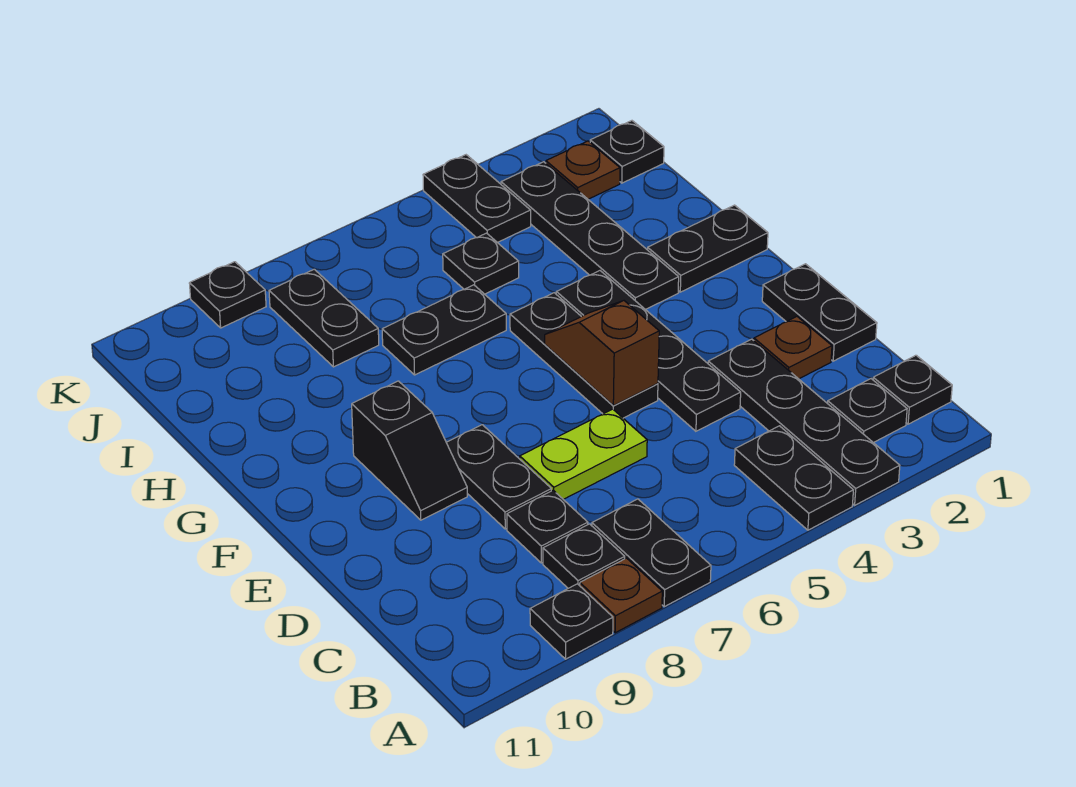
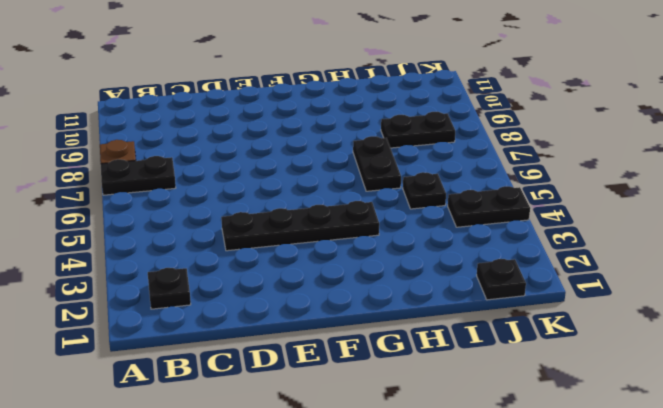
none -> black 1x4 plate [708,339,900,505]
none -> black 1x2 plate [734,426,853,530]
none -> black 1x1 plate [530,584,613,659]

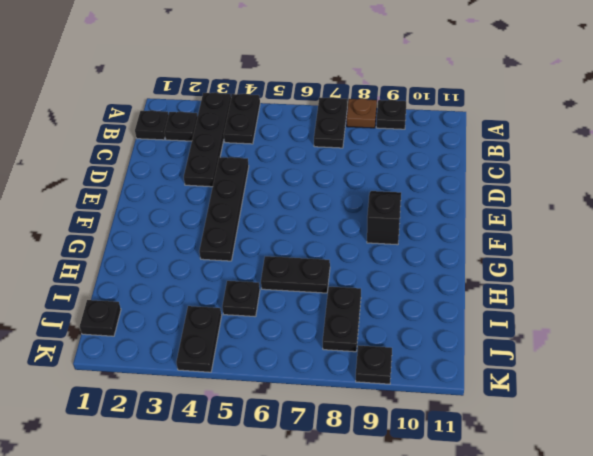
none -> black 1x1 plate [543,524,625,588]
none -> black 1x1 plate [507,490,588,563]
none -> black 1x2 plate [762,264,877,361]

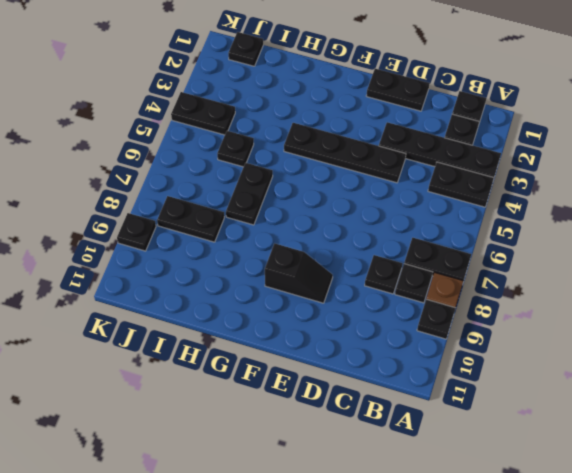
none -> brown 1x1 plate [754,317,832,379]
none -> lime 1x2 plate [520,409,647,499]
none -> black 1x2 plate [446,425,551,529]

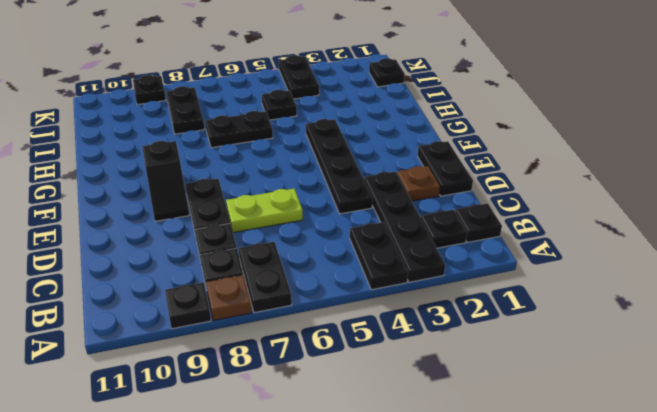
none -> black 1x3 plate [510,293,658,418]
none -> black 1x2 plate [648,205,768,292]
none -> black 1x4 plate [501,162,679,310]

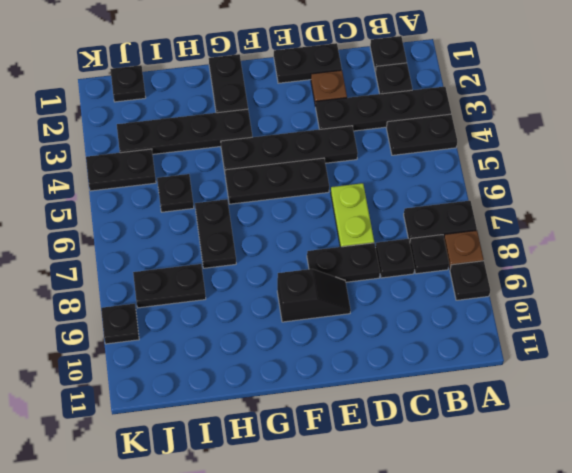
none -> brown 1x1 plate [546,141,620,199]
none -> brown 1x2 slope [545,301,659,406]

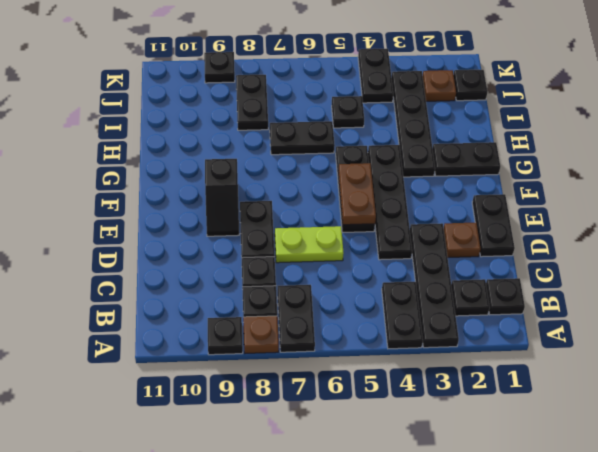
brown 1x2 plate [338,163,376,225] -> brown 1x2 slope [545,301,659,406]

